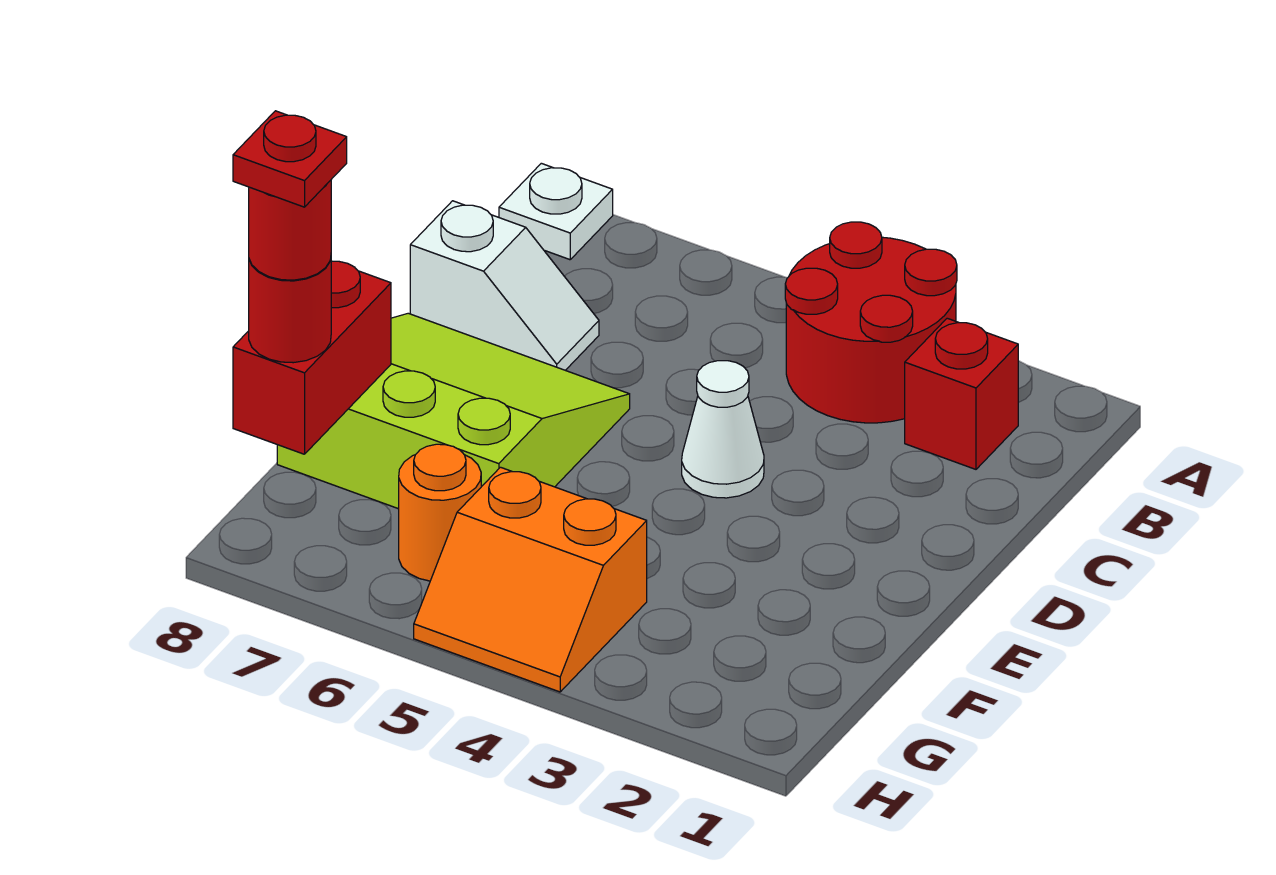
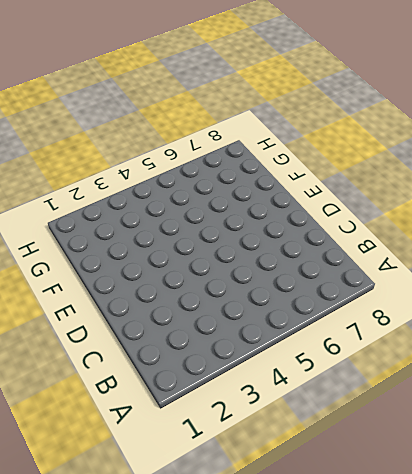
none -> red 2x2 round brick [785,222,957,423]
none -> white 1x1 plate [499,163,613,260]
none -> red 1x1 brick [905,318,1018,469]

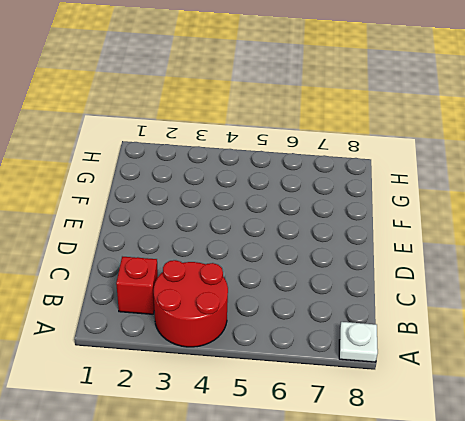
none -> white 1x2 slope [410,201,599,370]
none -> white 1x1 cone [682,361,764,498]
none -> lime 3x3 slope [277,313,630,509]

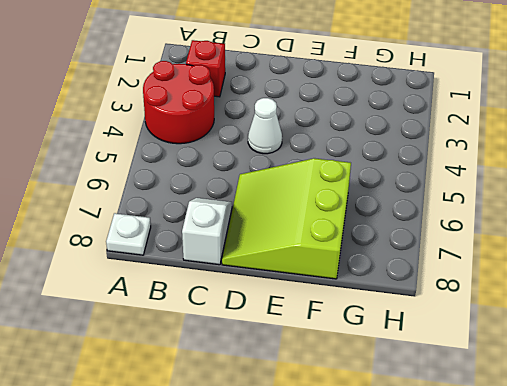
none -> orange 2x2 slope [414,467,647,692]
none -> orange 1x1 round brick [399,444,481,581]
none -> red 1x2 brick [233,261,391,454]

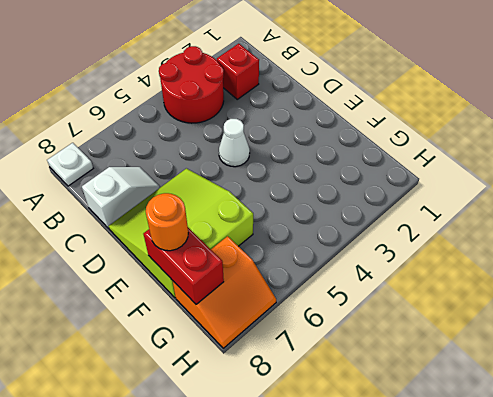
orange 1x1 round brick [146,193,188,251] -> orange 1x1 round brick moved to [399,444,481,581]
orange 2x2 slope [173,236,276,348] -> orange 2x2 slope moved to [414,467,647,692]
none -> red 1x1 round brick [249,259,331,363]
none -> red 1x1 round brick [249,180,331,280]
none -> red 1x1 plate [233,111,347,207]

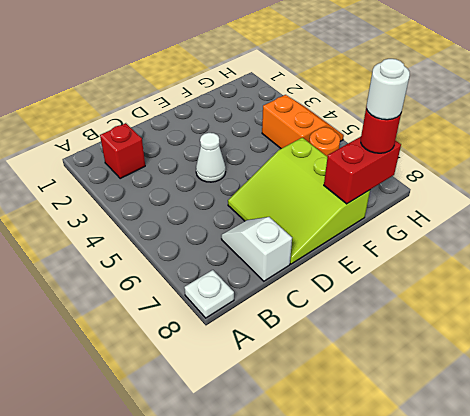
white 1x1 round brick [367,59,410,120] -> red 1x1 round brick [249,180,331,280]
none -> red 2x2 round brick [785,222,957,423]
none -> red 1x1 plate [233,111,347,207]

